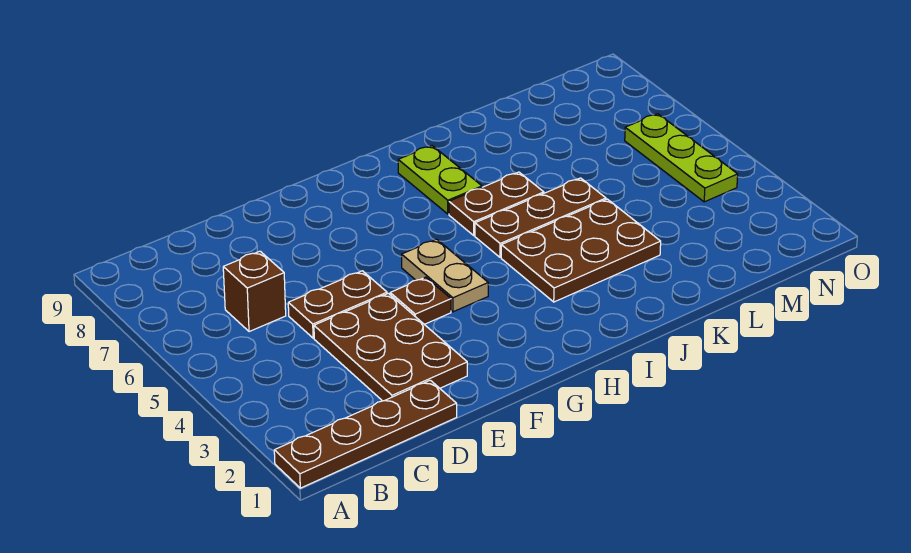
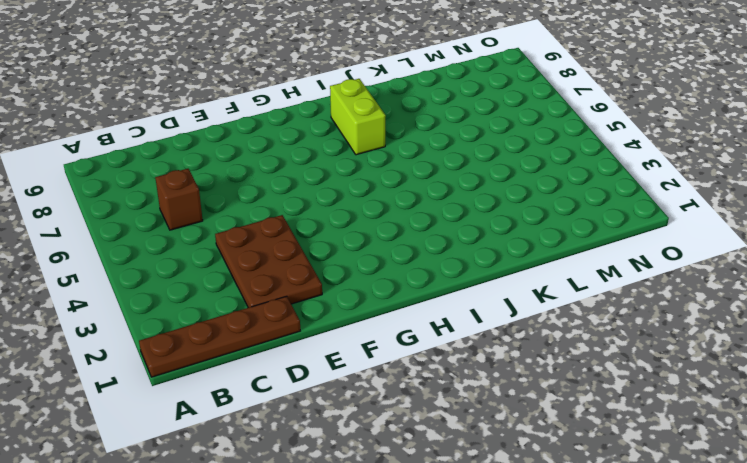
lime 1x2 brick [330,79,386,155] -> lime 1x2 plate [398,146,482,214]
none -> brown 1x2 plate [288,271,387,338]
none -> brown 1x1 plate [390,277,451,324]

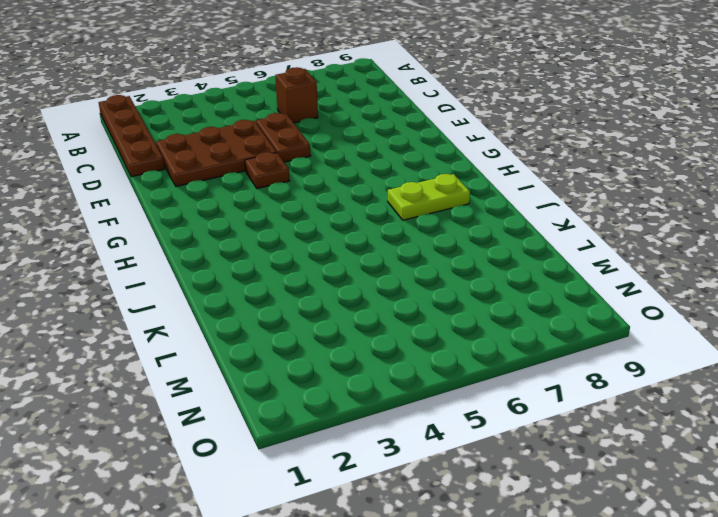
none -> tan 1x2 plate [402,239,488,312]
none -> brown 2x3 plate [501,199,661,302]

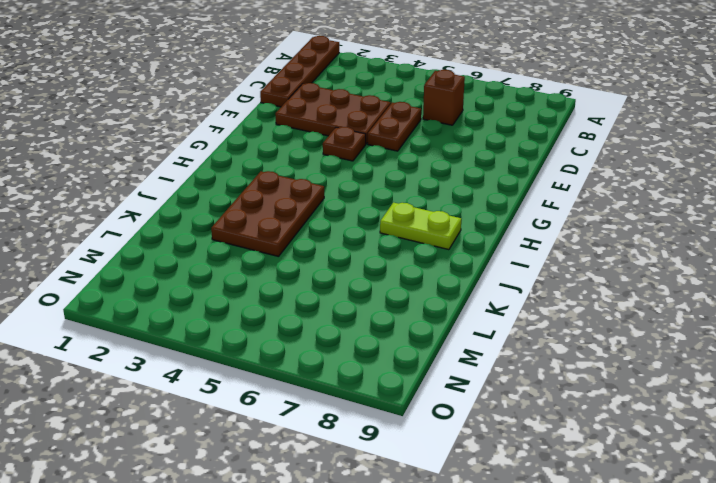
none -> tan 1x2 plate [402,239,488,312]
none -> brown 1x3 plate [475,178,606,257]

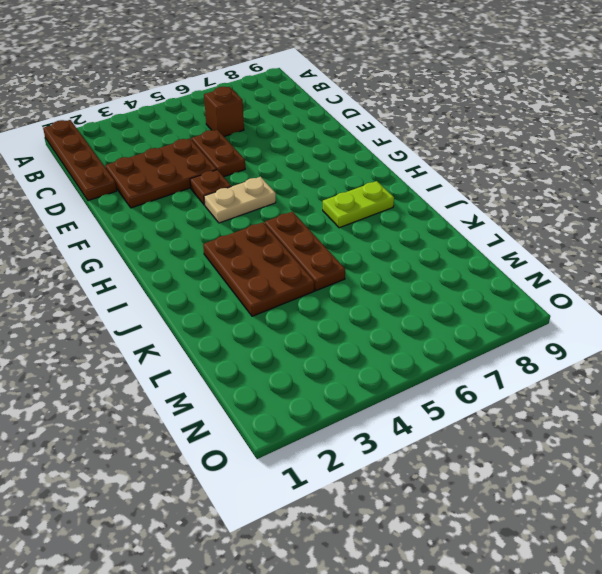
none -> brown 1x2 plate [449,172,544,235]
none -> lime 1x3 plate [625,114,738,202]

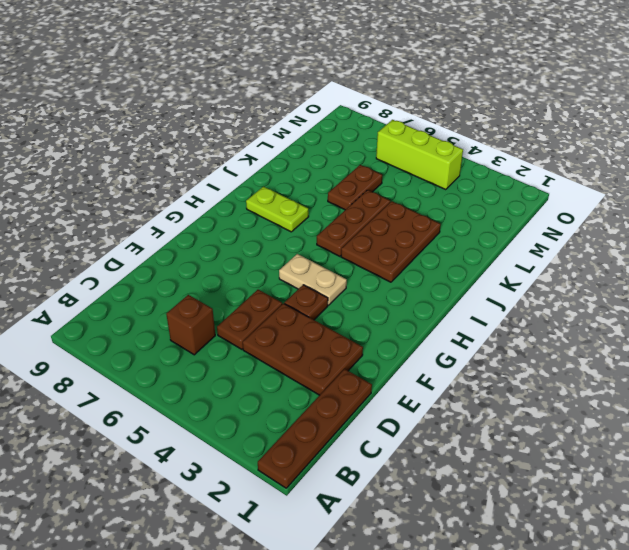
brown 1x2 plate [328,165,382,210] -> brown 1x2 plate moved to [449,172,544,235]
lime 1x3 brick [376,120,463,190] -> lime 1x3 plate [625,114,738,202]

